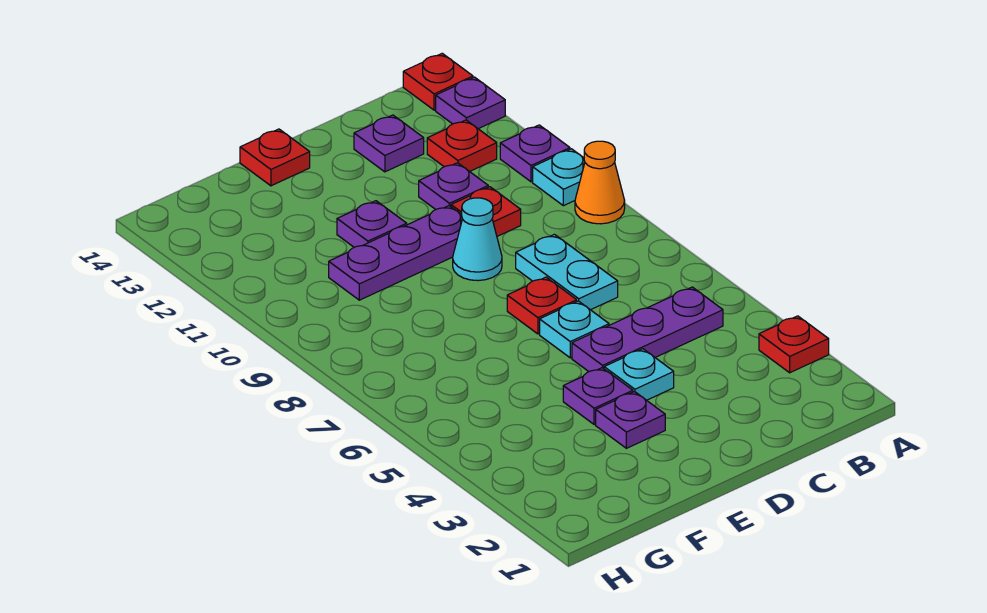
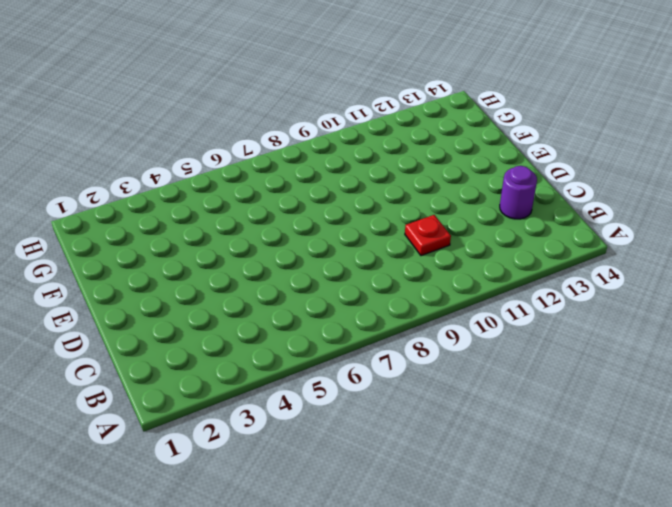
purple 1x1 round brick [500,166,537,219] -> purple 1x1 plate [354,115,424,172]
none -> red 1x1 plate [759,316,829,373]
none -> orange 1x1 cone [575,141,625,224]
none -> cyan 1x1 plate [533,149,585,206]

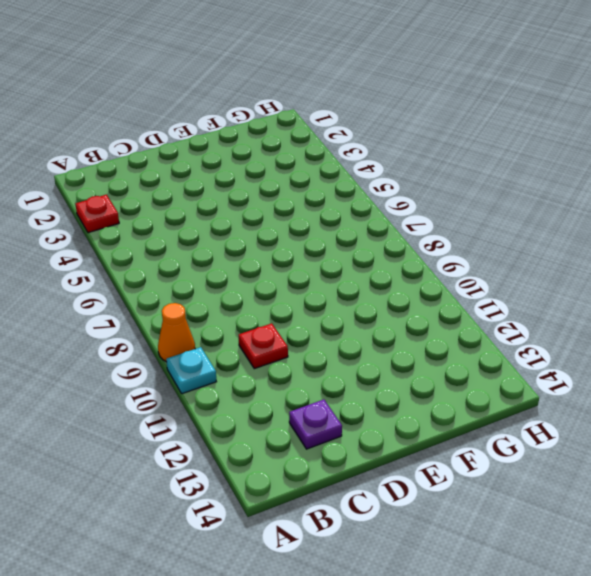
none -> purple 1x1 plate [500,125,570,182]
none -> purple 1x1 plate [436,77,505,129]
none -> red 1x1 plate [403,53,473,110]

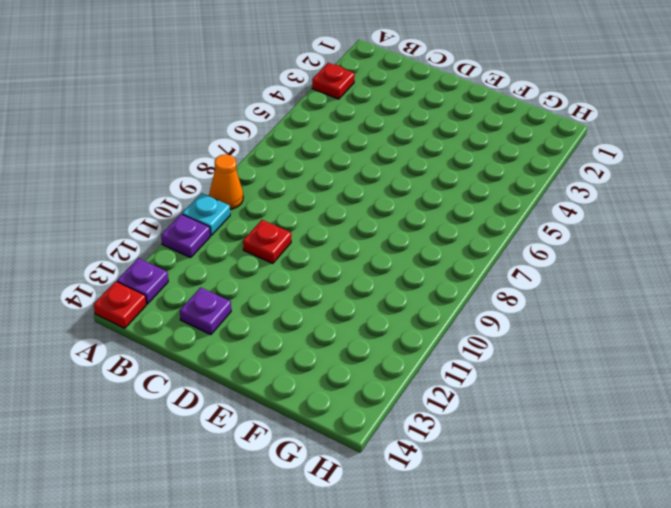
none -> purple 1x3 plate [572,287,723,372]
none -> red 1x1 plate [427,120,497,171]
none -> cyan 1x2 plate [516,234,618,310]

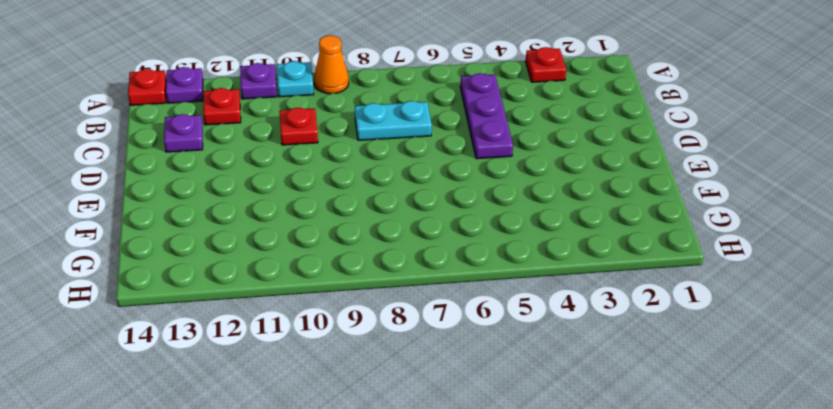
none -> purple 1x1 plate [419,163,488,210]
none -> cyan 1x1 plate [604,349,674,400]
none -> cyan 1x1 plate [540,301,609,358]

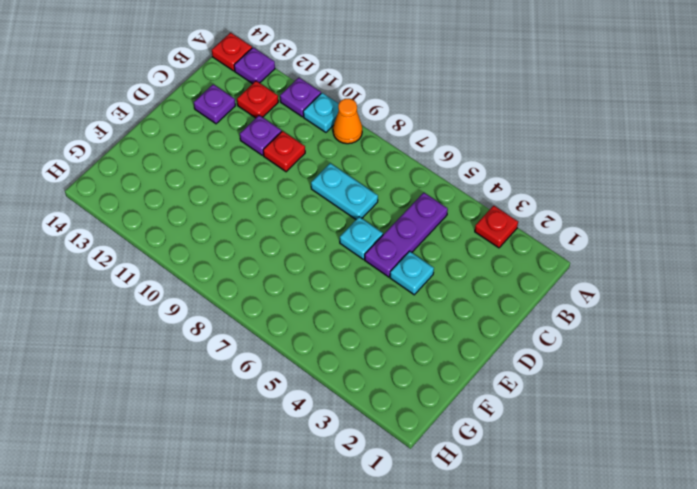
none -> red 1x1 plate [507,277,577,334]
none -> cyan 1x1 cone [453,198,502,281]
none -> purple 1x3 plate [329,206,462,300]

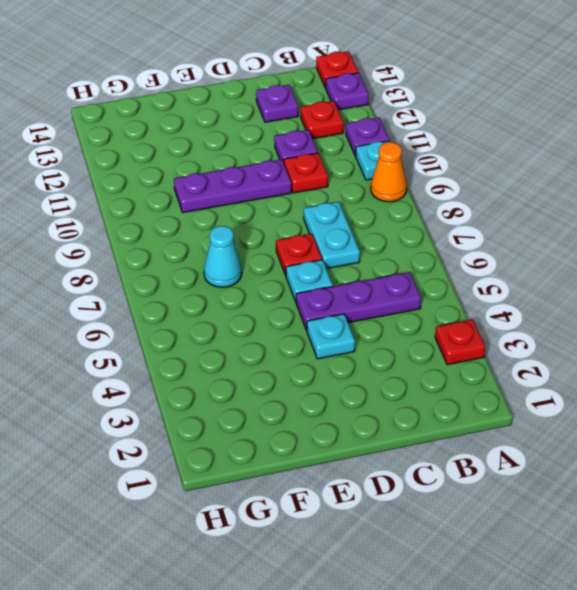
cyan 1x1 cone [204,226,242,287] -> cyan 1x1 cone moved to [453,198,502,281]
none -> purple 1x1 plate [596,392,665,448]
none -> purple 1x1 plate [563,368,633,425]
none -> purple 1x1 plate [337,201,407,247]

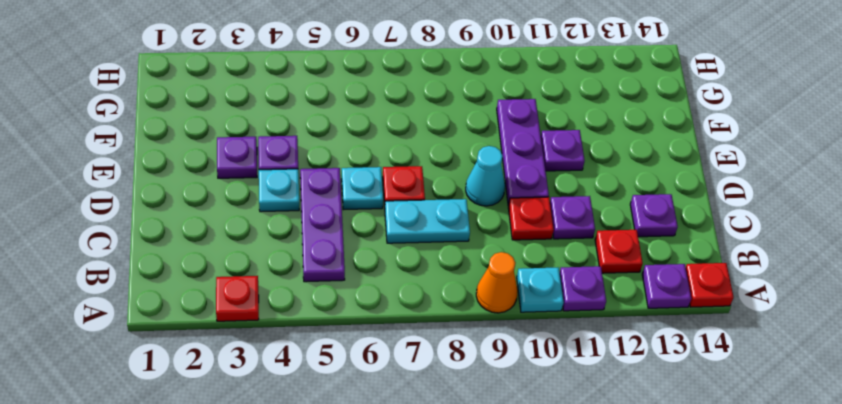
none -> red 1x1 plate [240,129,310,186]

